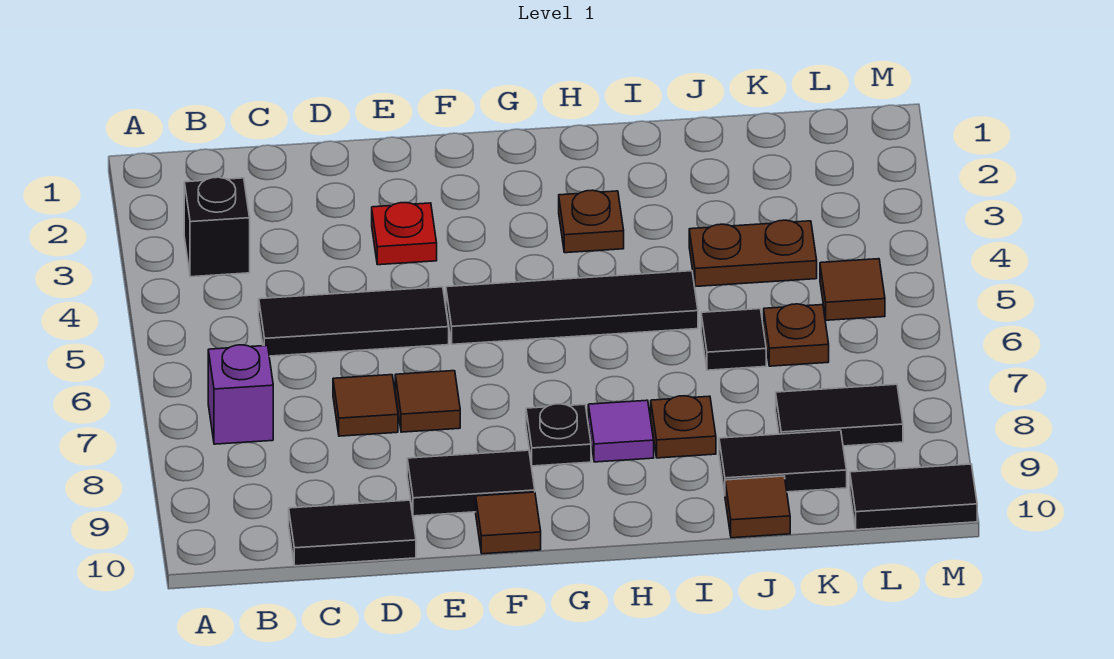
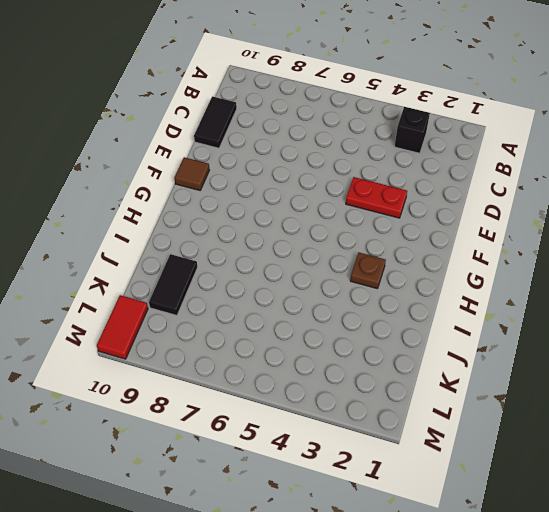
red 1x2 plate [346,177,407,218] -> red 1x1 plate [372,203,437,265]
red 1x2 tile [97,295,148,359] -> black 1x2 tile [850,464,977,530]
none -> purple 1x1 brick [208,345,273,444]
none -> black 1x3 tile [259,287,449,356]
none -> brown 1x1 tile [333,375,398,436]

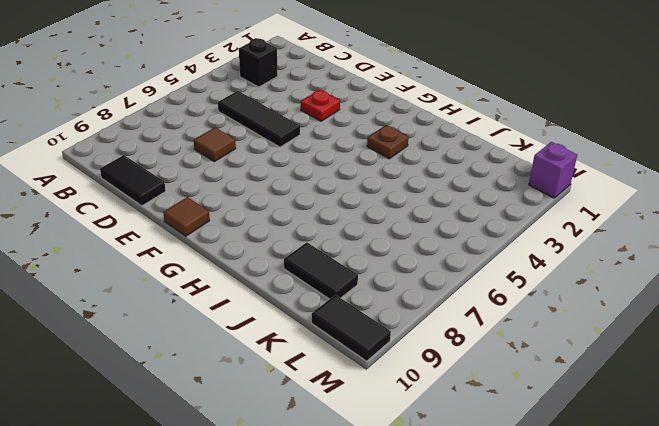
purple 1x1 brick [529,142,577,198] -> purple 1x1 brick moved to [208,345,273,444]
none -> brown 1x1 tile [395,371,460,432]
none -> black 1x2 tile [407,450,535,516]
none -> black 1x4 tile [446,271,698,344]

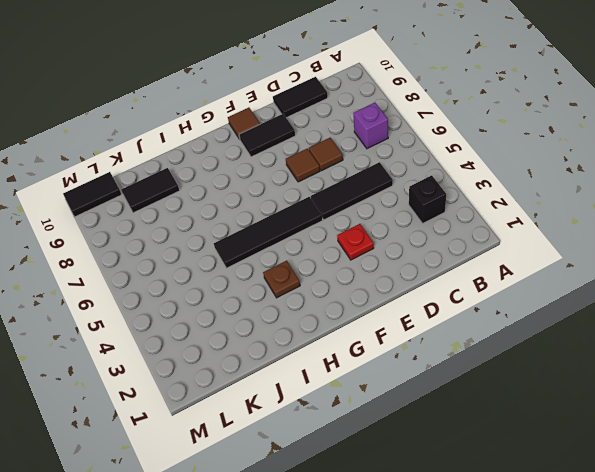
none -> black 1x1 plate [526,404,591,466]
none -> purple 1x1 tile [588,400,654,462]
none -> brown 1x1 plate [651,396,716,458]

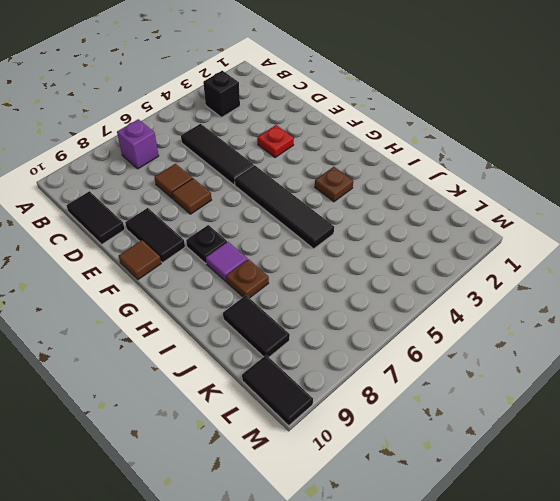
none -> brown 1x2 plate [689,220,817,287]
none -> black 1x1 tile [701,309,766,370]
none -> brown 1x1 tile [725,476,790,538]

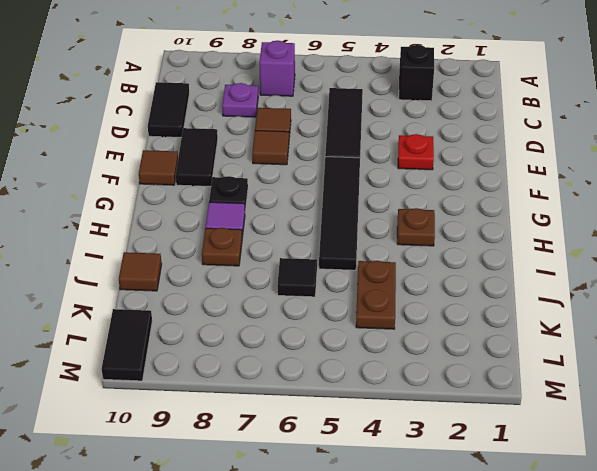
purple 1x1 plate [222,83,258,117] -> none
none -> black 1x2 tile [719,430,847,494]
none -> brown 1x1 plate [764,304,829,366]
none -> black 1x2 tile [776,384,903,446]

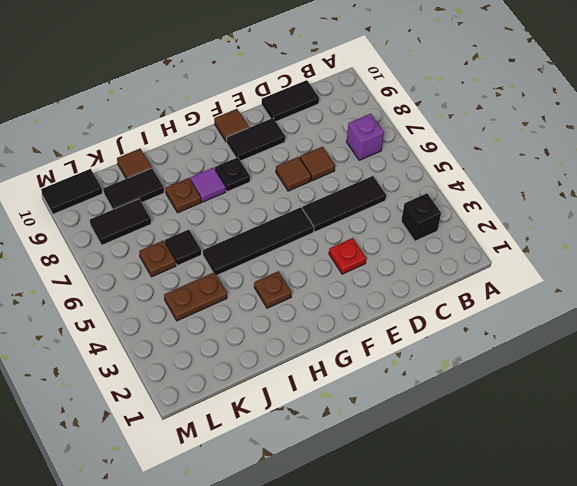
none -> brown 1x1 tile [820,259,885,320]

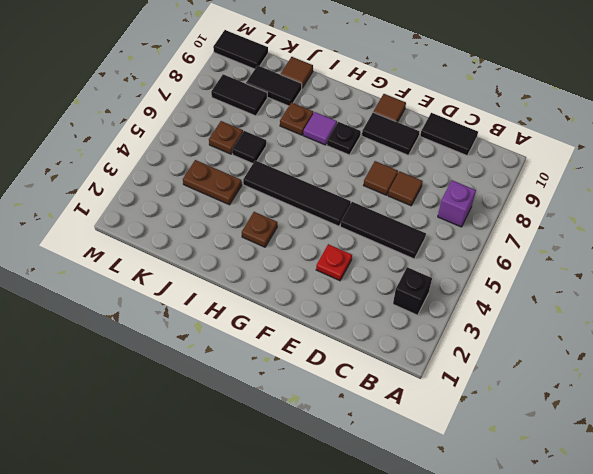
none -> brown 1x1 tile [820,259,885,320]

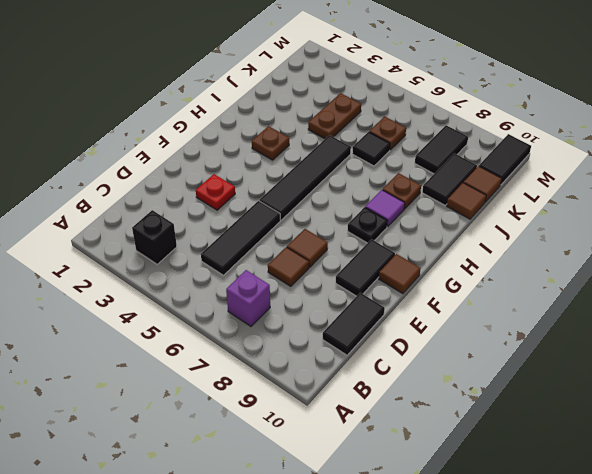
brown 1x1 tile [464,166,502,202] -> brown 1x1 tile moved to [820,259,885,320]

